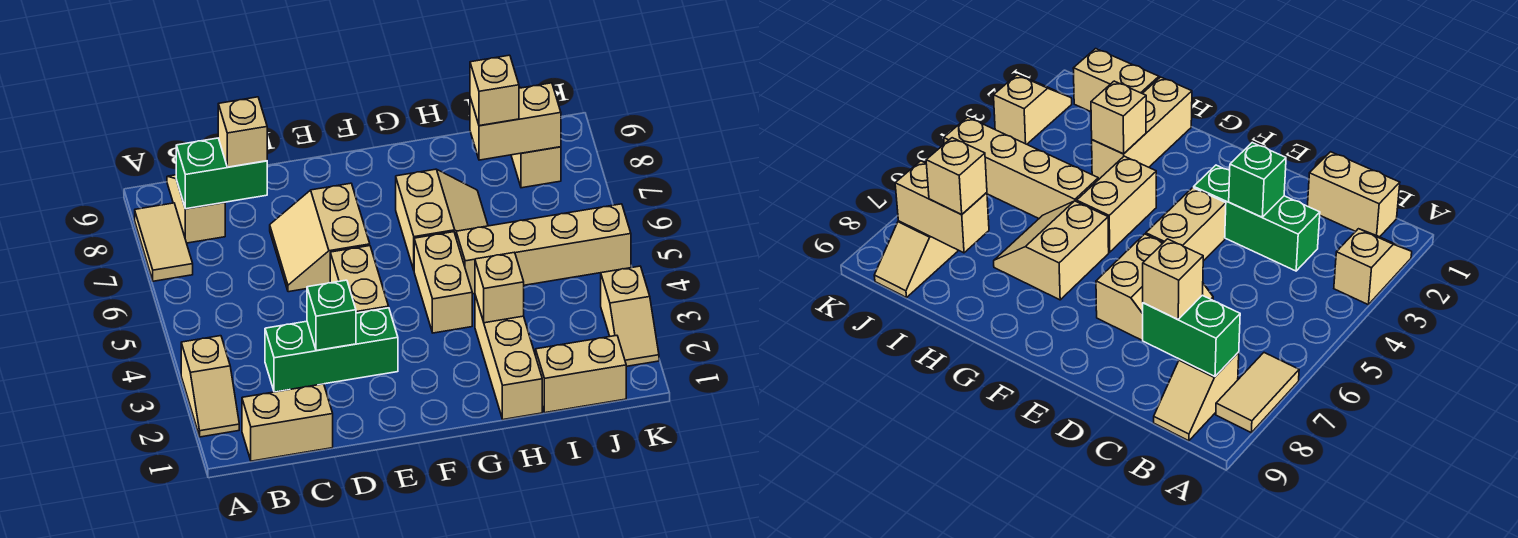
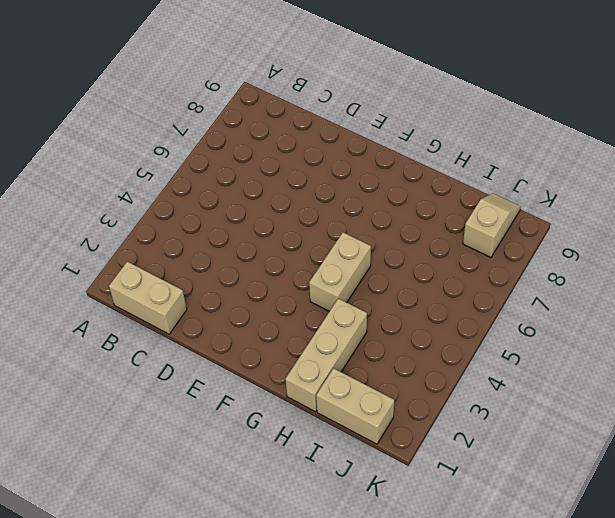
none -> tan 1x2 slope [181,336,239,437]
none -> tan 1x2 tile [135,203,193,281]
none -> tan 1x2 slope [167,175,225,243]

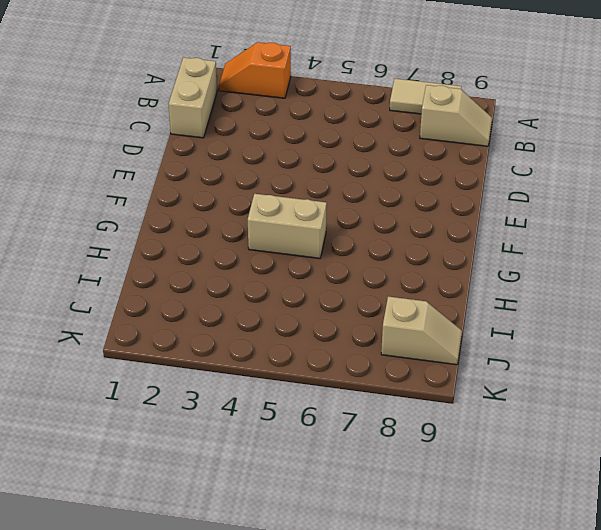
orange 1x2 slope [219,42,291,98] -> tan 1x2 slope [181,336,239,437]
none -> green 1x3 brick [265,308,398,392]
none -> tan 2x2 slope [270,183,370,292]
none -> tan 1x2 brick [330,246,389,313]

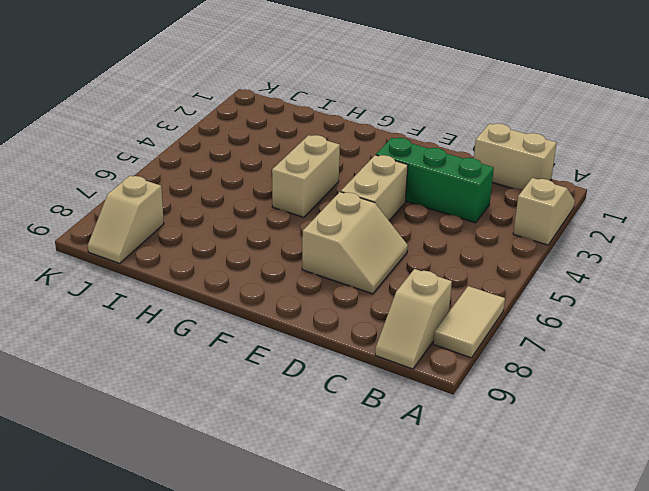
none -> tan 2x2 slope [396,169,488,270]
none -> tan 1x3 brick [475,296,542,420]
none -> tan 1x4 brick [456,204,631,294]

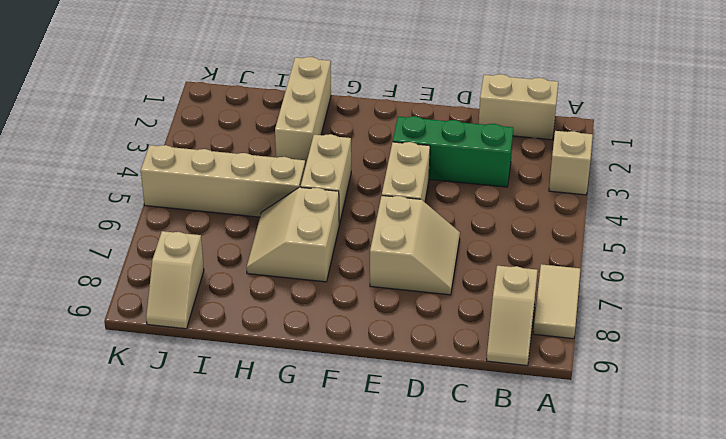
none -> tan 1x2 brick [536,335,626,413]
none -> tan 1x2 slope [601,266,659,366]
none -> green 1x2 brick [176,138,267,209]

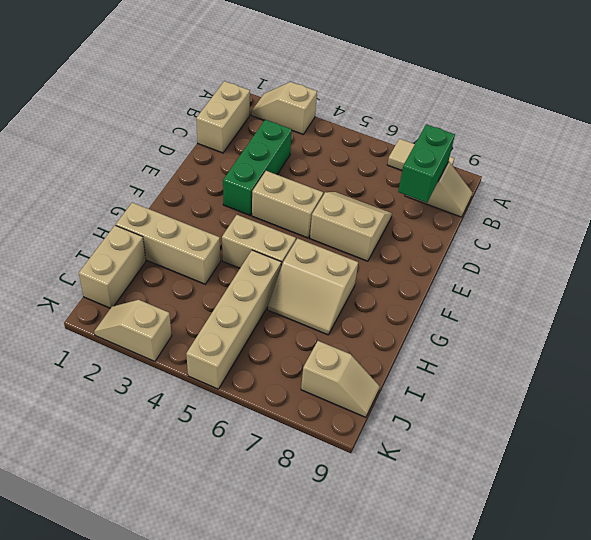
none -> green 1x1 brick [307,280,356,351]
none -> tan 1x1 brick [475,252,524,323]
none -> tan 1x2 brick [470,83,561,160]

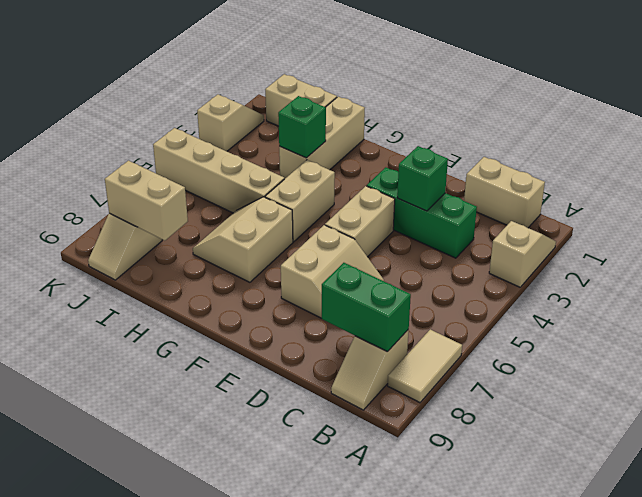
green 1x1 brick [278,96,326,158] -> tan 1x1 brick [475,252,524,323]
none -> tan 1x1 brick [218,97,267,167]
none -> tan 1x1 brick [470,55,519,126]

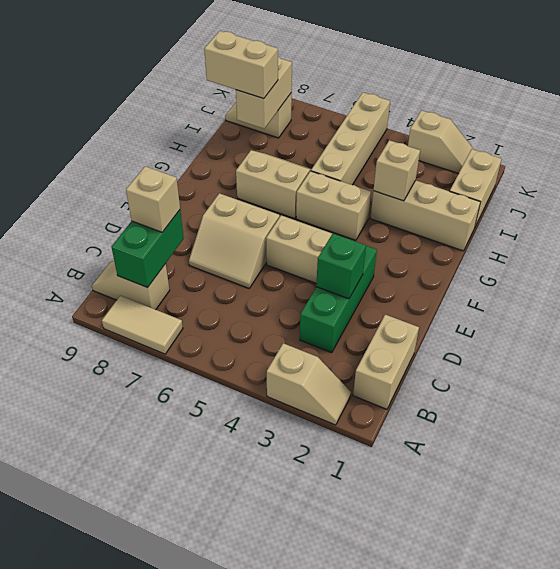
tan 1x2 brick [204,31,278,99] -> tan 1x1 brick [470,55,519,126]

